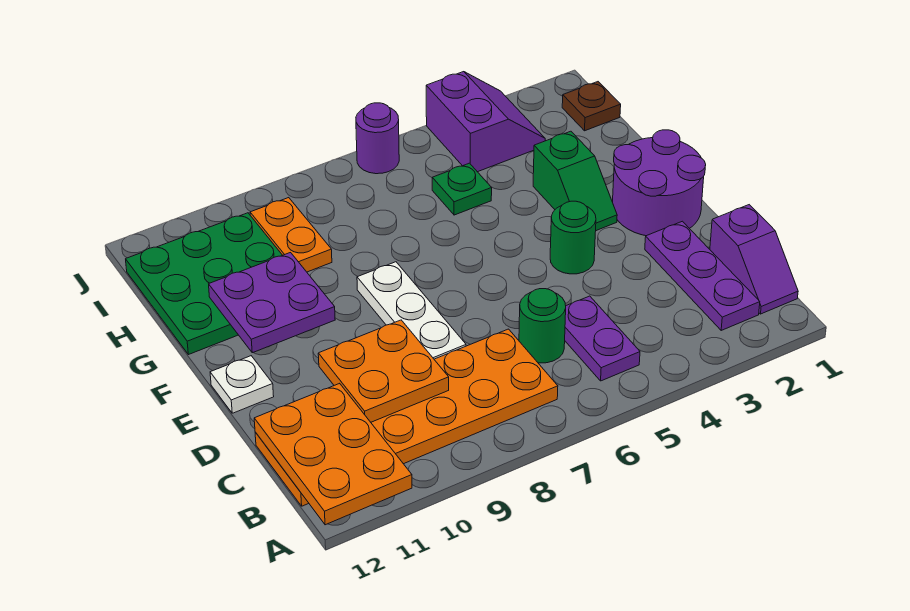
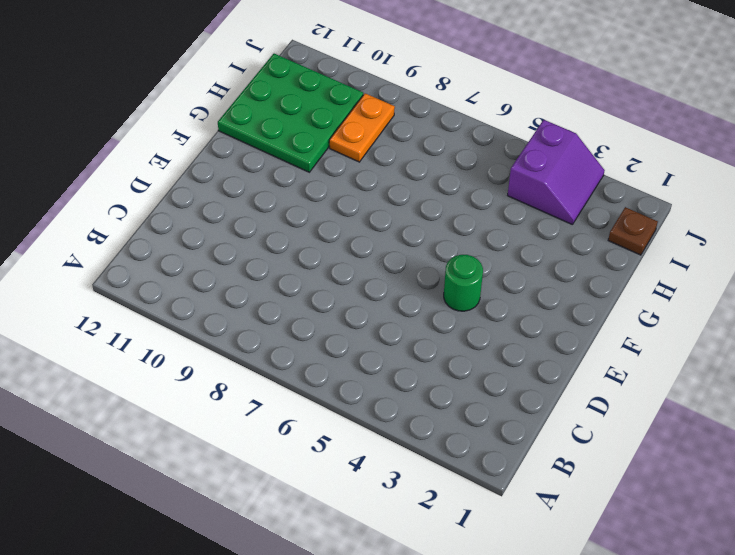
none -> purple 1x2 slope [710,205,798,314]
none -> purple 1x3 plate [645,221,760,330]
none -> purple 1x2 plate [565,296,640,381]

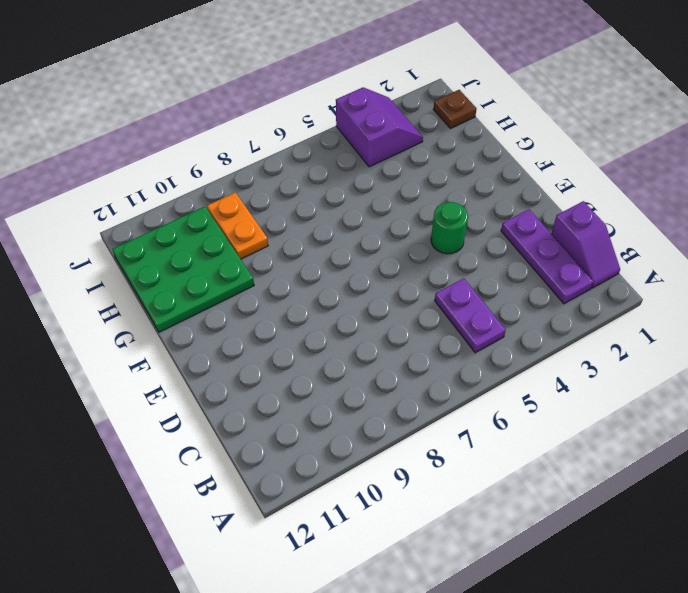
none -> orange 2x6 plate [255,329,558,506]
none -> green 1x1 round brick [519,289,566,363]
none -> white 1x3 plate [357,262,466,359]

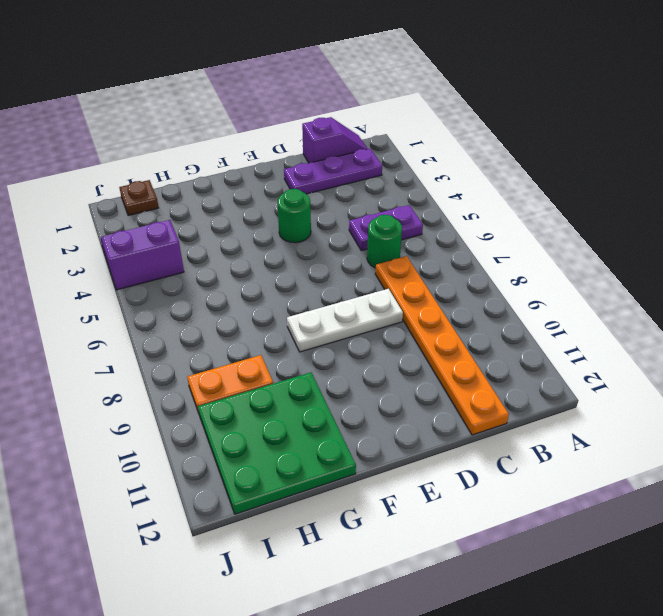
orange 1x6 plate [375,256,509,435] -> orange 2x6 plate [255,329,558,506]
none -> purple 2x2 round brick [613,130,706,236]
none -> white 1x1 plate [210,356,274,413]
none -> green 1x2 slope [533,131,617,231]

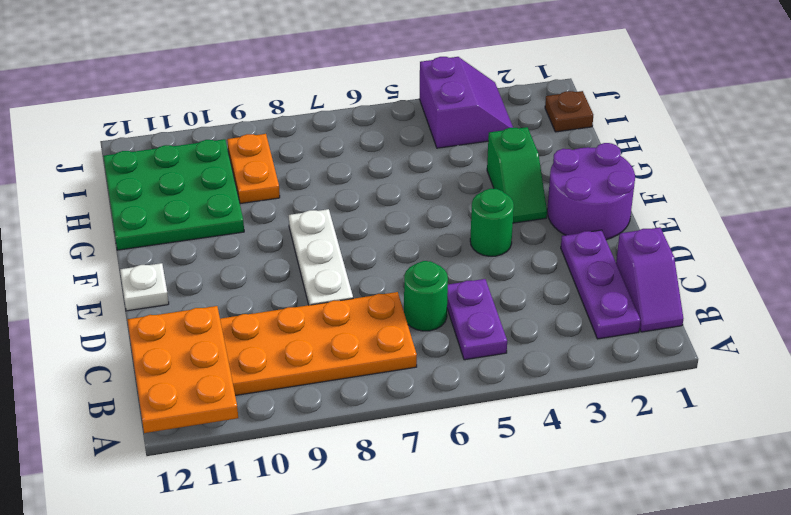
none -> green 1x1 plate [432,163,492,215]
none -> purple 1x1 round brick [356,103,399,174]
none -> orange 2x2 plate [318,320,449,422]

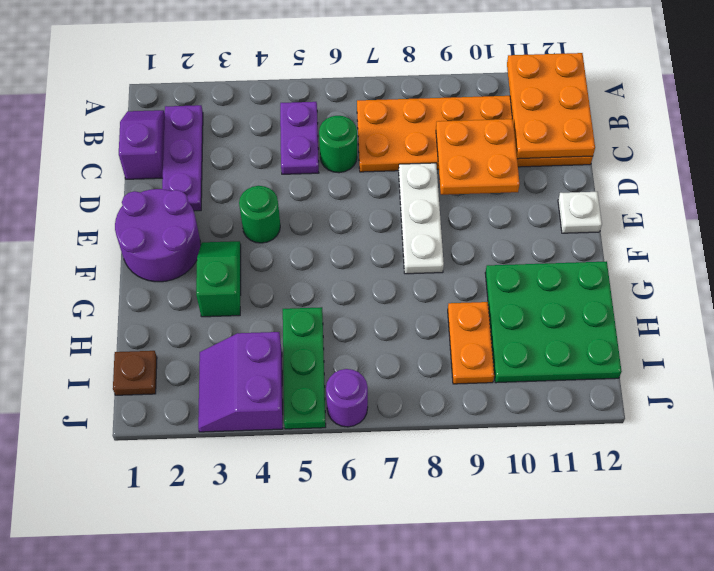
green 1x3 plate [283,307,326,429] -> green 1x1 plate [432,163,492,215]
none -> purple 2x2 plate [209,253,335,353]

